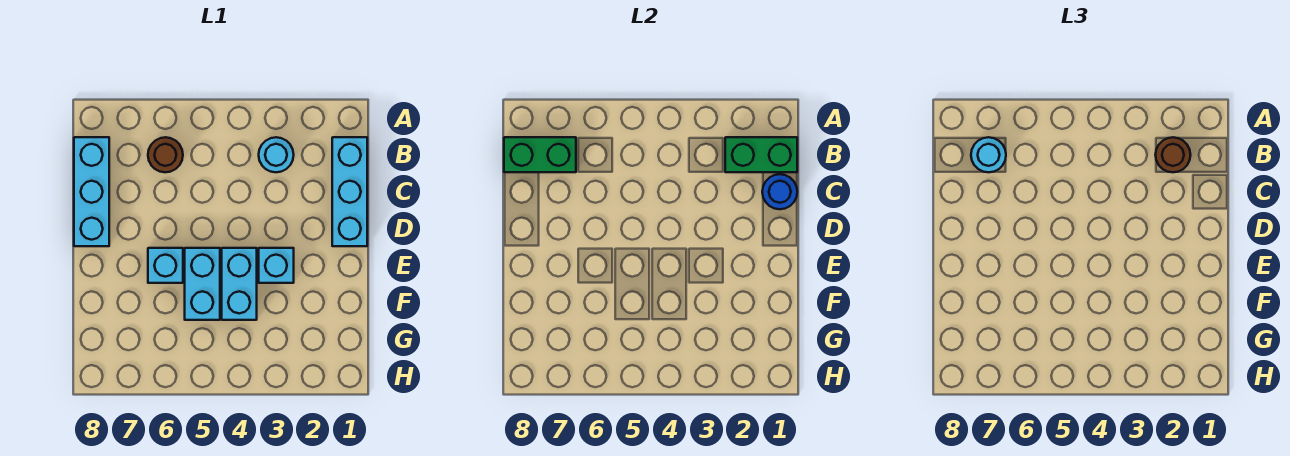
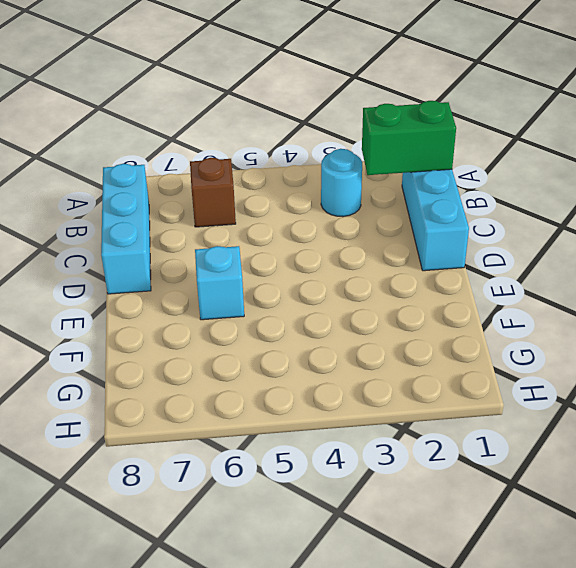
brown 1x1 brick [190,158,236,227] -> brown 1x1 round brick [148,137,183,172]
none -> cyan 1x1 brick [259,248,294,283]
none -> cyan 1x2 brick [222,248,257,320]
none -> cyan 1x2 brick [185,248,220,320]

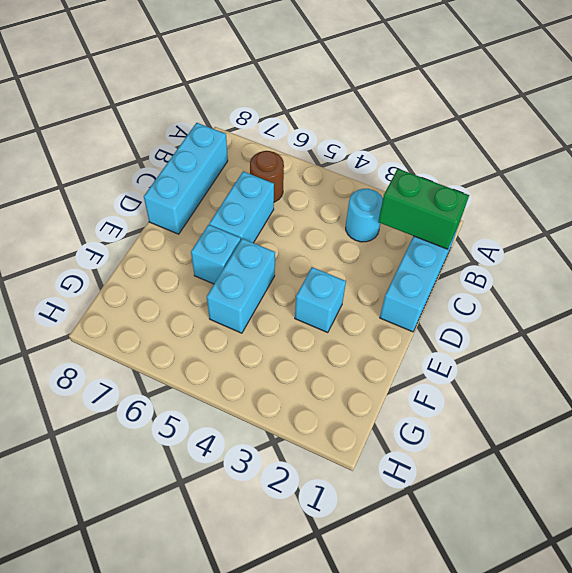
cyan 1x2 brick [209,172,274,243] -> cyan 1x2 brick moved to [222,248,257,320]
none -> green 1x2 brick [504,137,576,172]
none -> blue 1x1 round brick [762,174,797,209]
none -> brown 1x1 round brick [1155,137,1190,172]

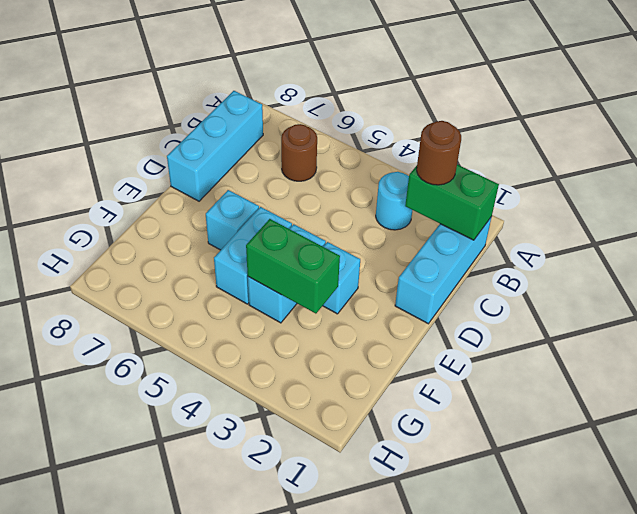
green 1x2 brick [246,219,340,314] -> green 1x2 brick moved to [504,137,576,172]
none -> blue 1x1 round brick [762,174,797,209]
none -> cyan 1x1 round brick [971,137,1006,172]

